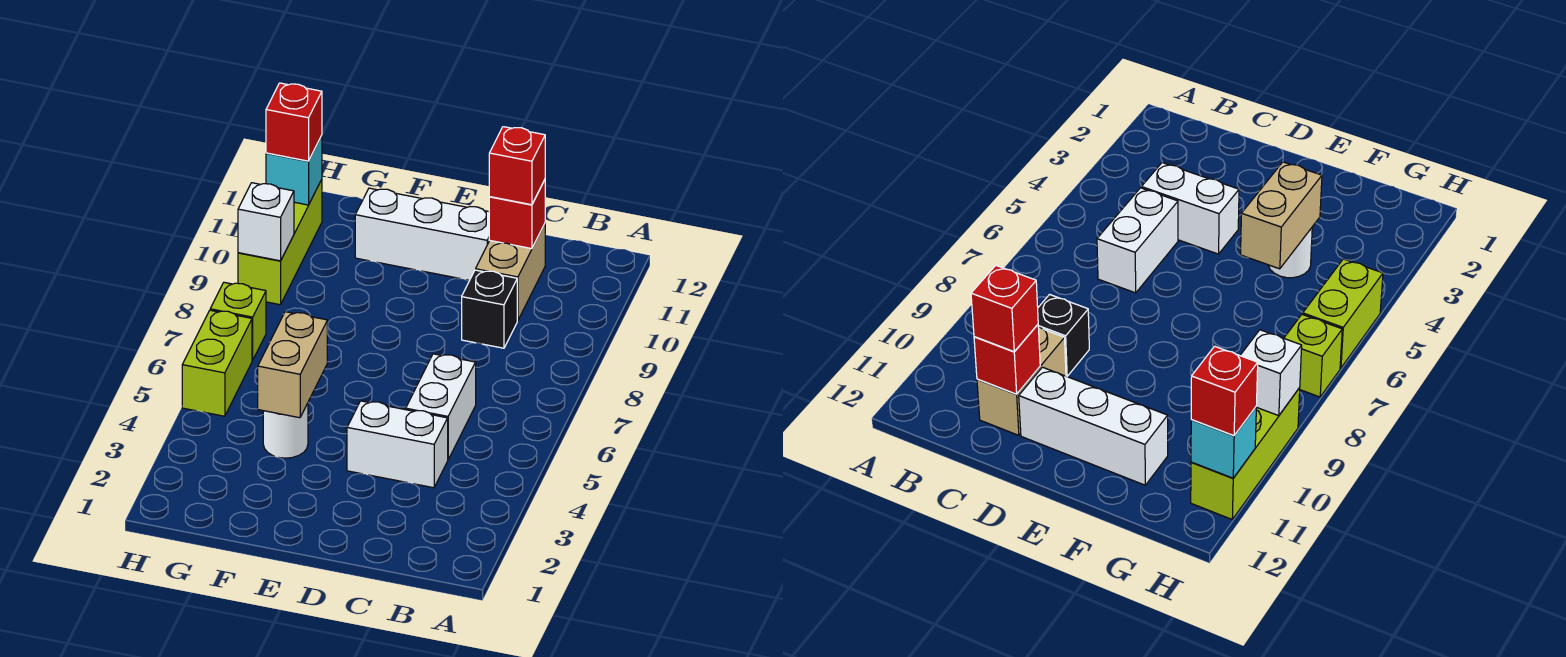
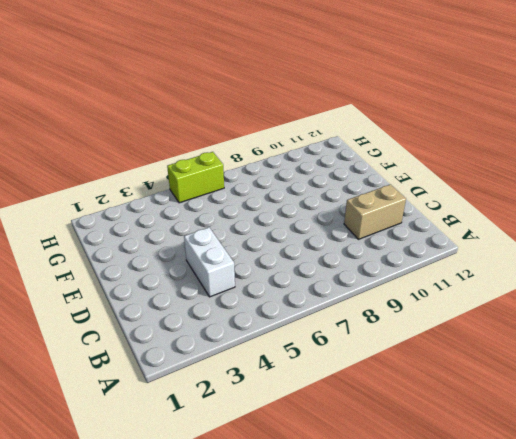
none -> white 1x2 brick [406,354,476,459]
none -> black 1x1 brick [462,270,517,348]
none -> white 1x3 brick [355,188,490,280]

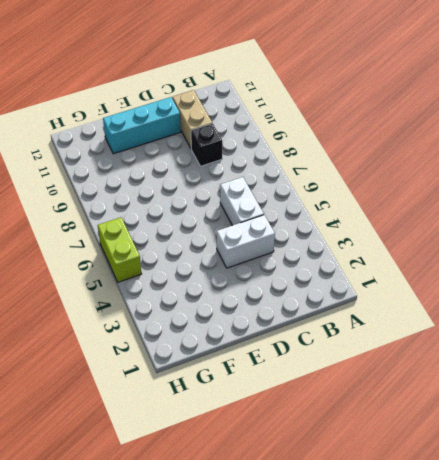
cyan 1x3 brick [103,97,181,154] -> white 1x3 brick [355,188,490,280]
none -> white 1x1 round brick [263,403,308,458]
none -> lime 1x1 brick [210,282,266,360]
none -> lime 1x3 brick [238,179,322,305]

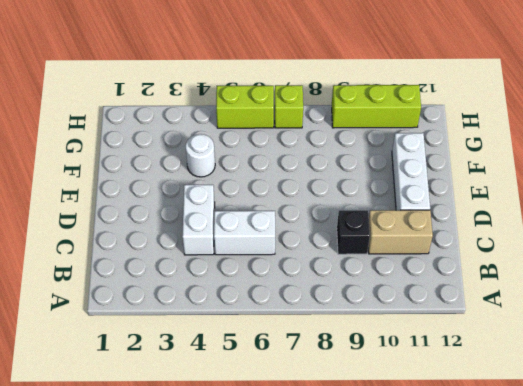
none -> red 1x1 brick [489,180,545,249]
none -> tan 1x2 brick [258,312,327,418]
none -> white 1x1 brick [238,183,294,261]

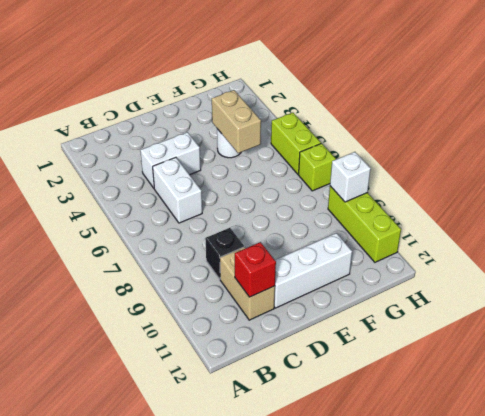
none -> cyan 1x1 brick [266,135,322,205]
none -> red 1x1 brick [489,127,545,205]
none -> red 1x1 brick [266,83,322,161]

